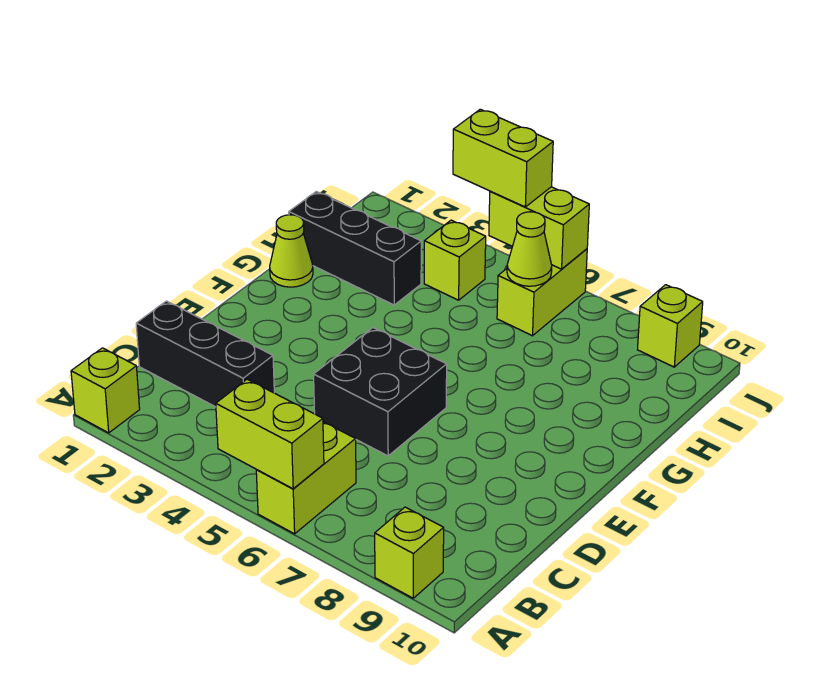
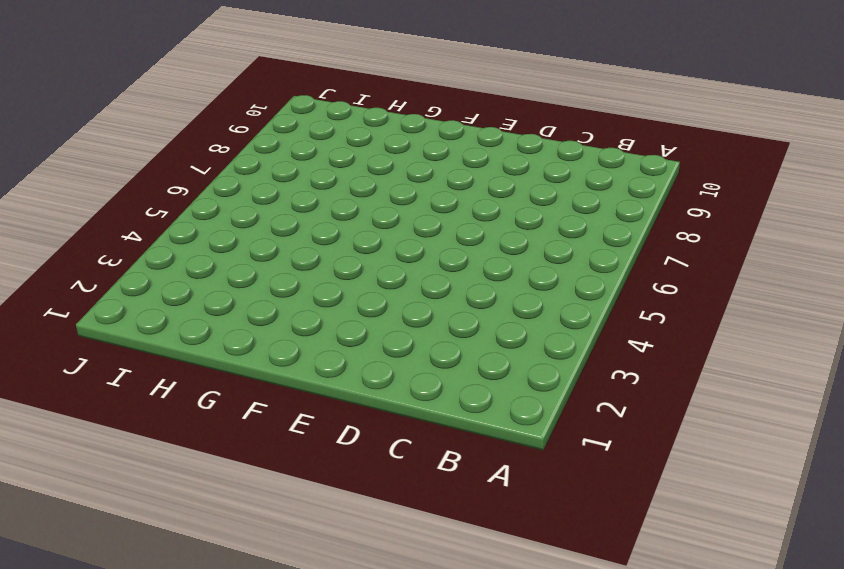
none -> lime 1x1 brick [71,348,140,433]
none -> lime 1x2 brick [256,422,356,534]
none -> lime 1x1 brick [375,507,444,598]

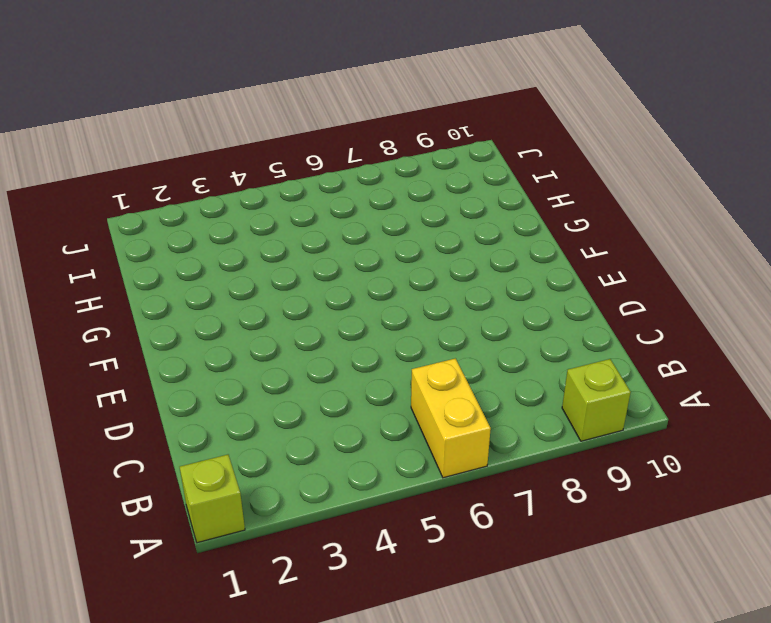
yellow 1x2 brick [411,358,491,478] -> lime 1x2 brick [256,422,356,534]
none -> black 1x3 brick [136,301,274,407]
none -> black 2x2 brick [314,328,447,456]
none -> lime 1x1 cone [270,215,313,287]

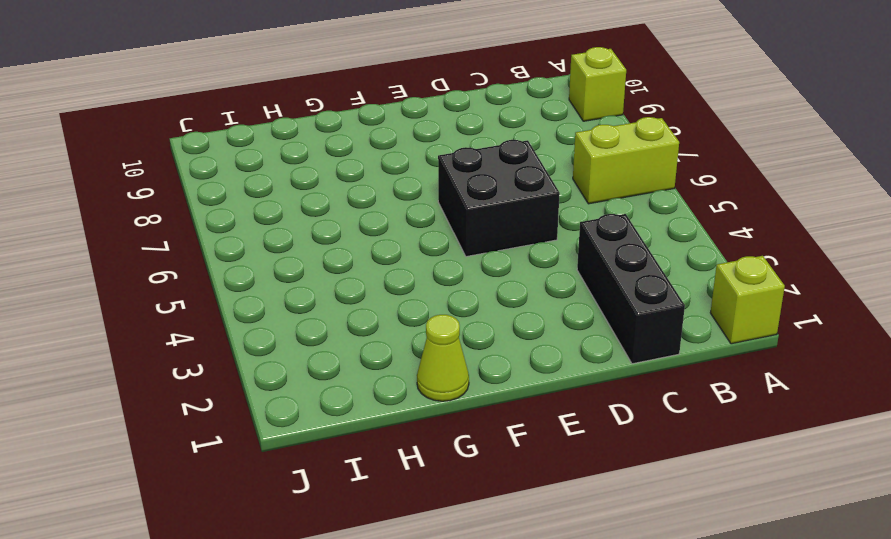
none -> black 1x3 brick [289,192,421,305]
none -> lime 1x1 brick [424,220,486,300]
none -> lime 1x2 brick [497,249,587,336]

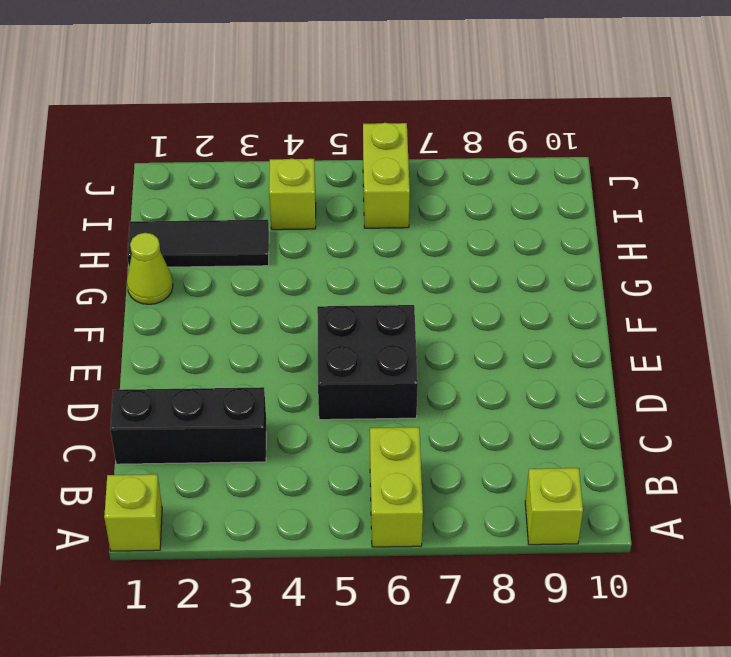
black 1x3 tile [127,220,269,267] -> black 1x3 brick [289,192,421,305]
none -> lime 1x1 brick [638,285,703,367]
none -> lime 1x2 brick [216,379,324,489]
none -> lime 1x1 cone [507,212,552,286]

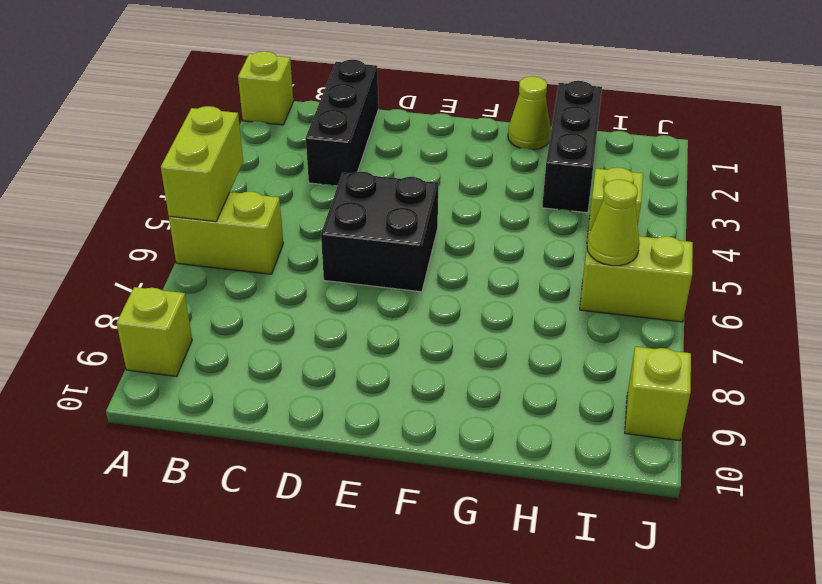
none -> lime 1x2 brick [489,187,589,269]
none -> lime 1x2 brick [453,109,553,207]

